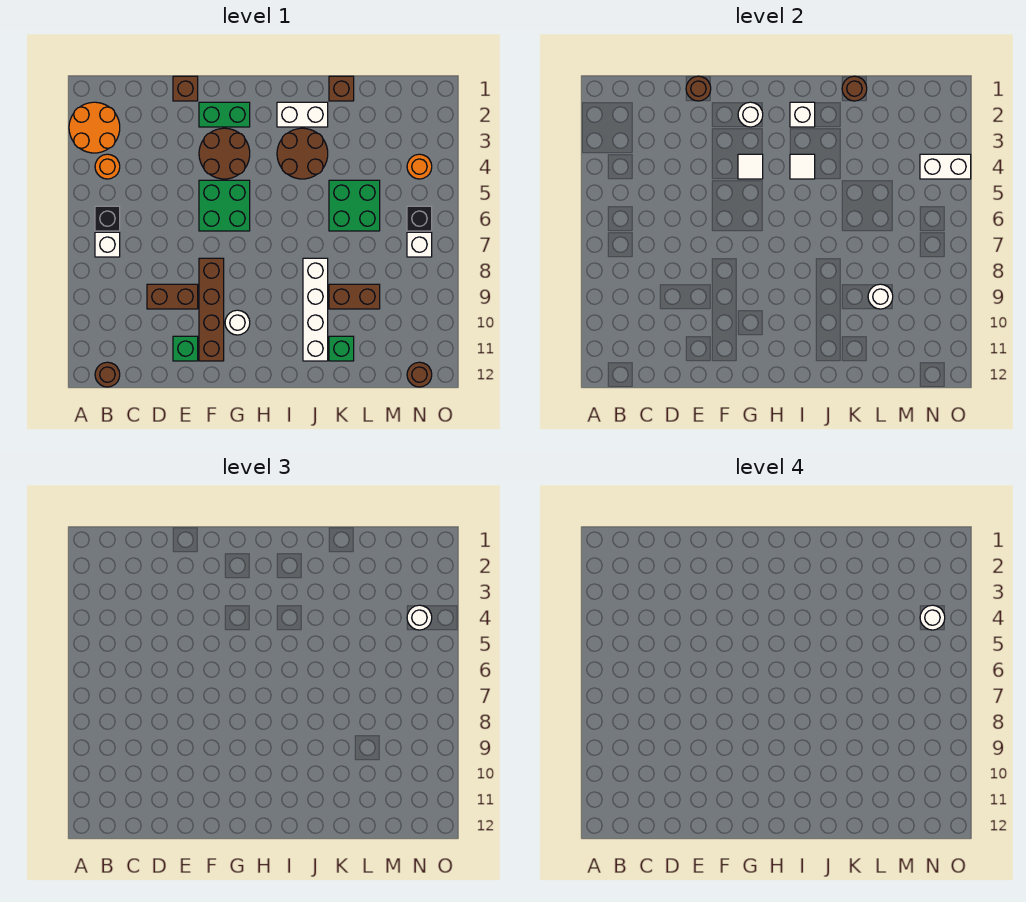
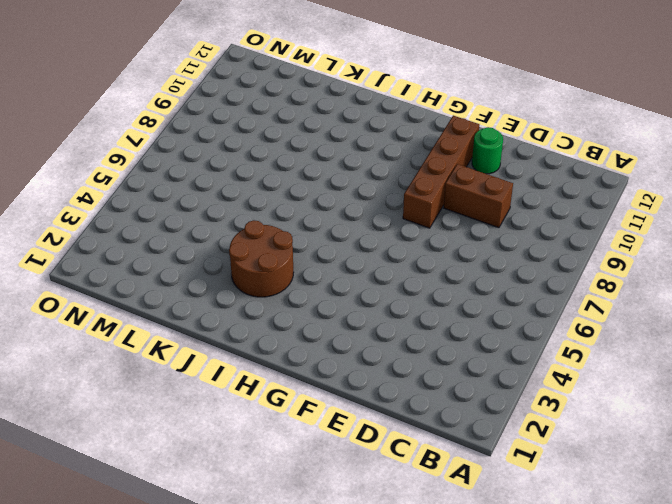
green 1x1 round brick [472,127,503,174] -> green 1x1 brick [173,336,198,361]
none -> orange 2x2 round brick [69,102,120,153]
none -> orange 1x1 round brick [95,154,120,179]
none -> black 1x1 brick [95,206,120,231]
none -> white 1x1 brick [95,232,120,257]

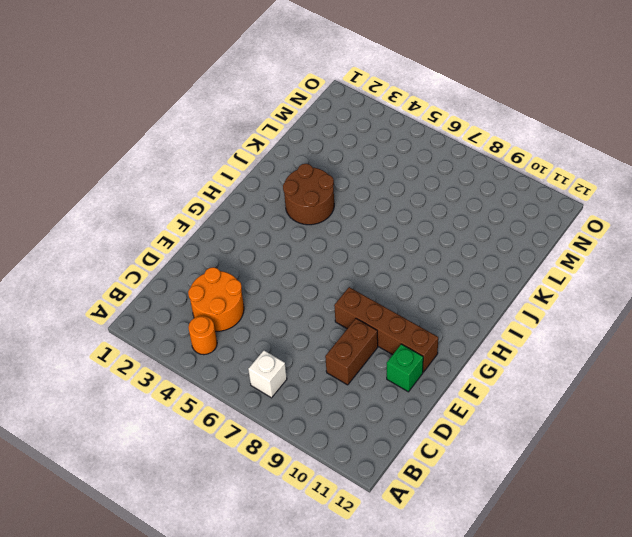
orange 2x2 round brick [188,267,244,331] -> orange 2x2 round brick moved to [69,102,120,153]
none -> black 1x1 brick [95,206,120,231]
none -> brown 1x1 round brick [95,362,120,387]
none -> brown 1x1 brick [173,76,198,101]
none -> green 1x2 brick [199,102,250,127]

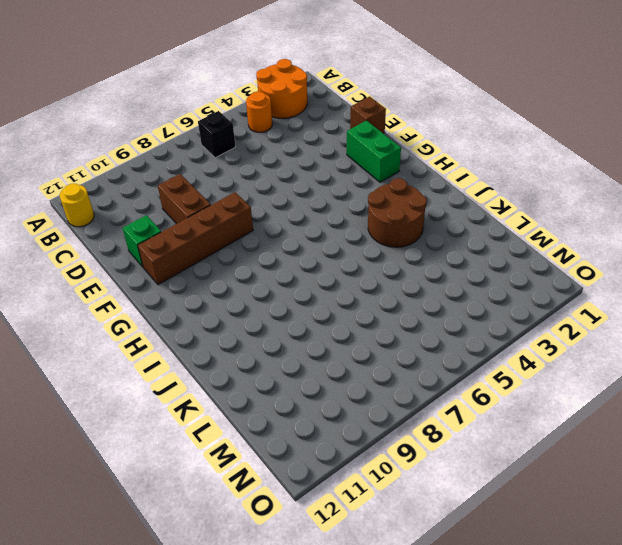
yellow 1x1 round brick [60,184,94,227] -> brown 1x1 round brick [95,362,120,387]
none -> white 1x1 brick [95,232,120,257]
none -> brown 2x2 round brick [199,128,250,179]
none -> green 2x2 brick [199,180,250,231]
none -> white 1x1 round brick [225,310,250,335]

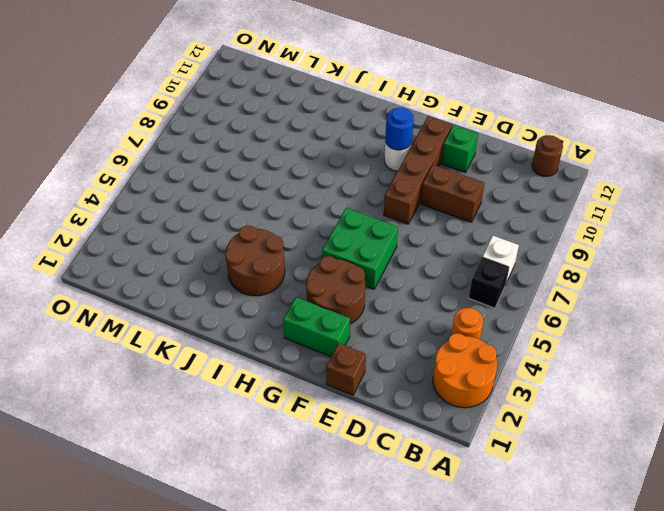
blue 1x1 round brick [385,108,414,150] -> none
none -> white 1x2 brick [277,102,328,127]
none -> white 1x4 brick [303,258,328,361]
none -> brown 1x1 brick [329,76,354,101]
none -> green 2x2 brick [329,180,380,231]

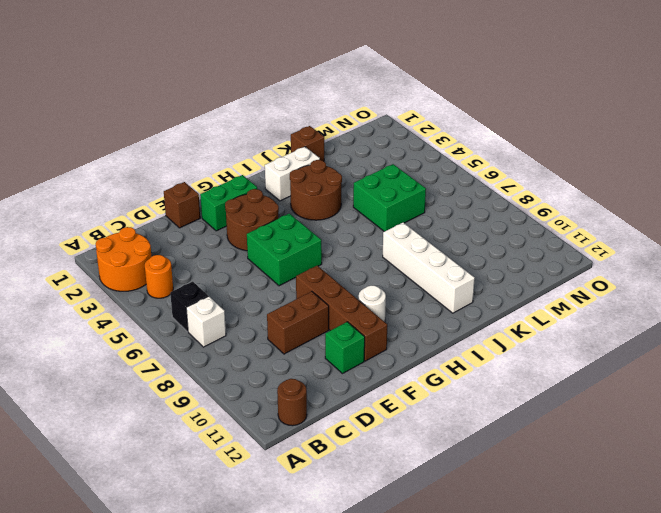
none -> brown 1x2 brick [329,284,380,309]
none -> green 1x1 brick [329,336,354,361]
none -> orange 1x1 round brick [407,154,432,179]
none -> black 1x1 brick [407,206,432,231]

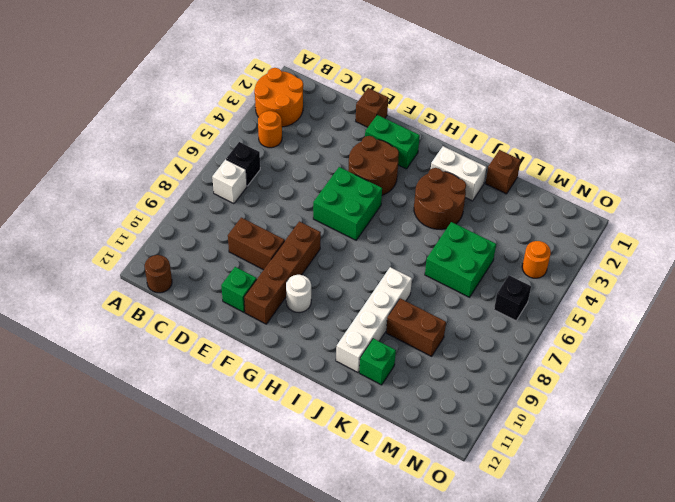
none -> white 1x1 brick [407,232,432,257]
none -> brown 1x1 round brick [407,362,432,387]
none -> brown 1x1 round brick [686,76,711,101]
none -> white 1x1 round brick [738,102,763,127]

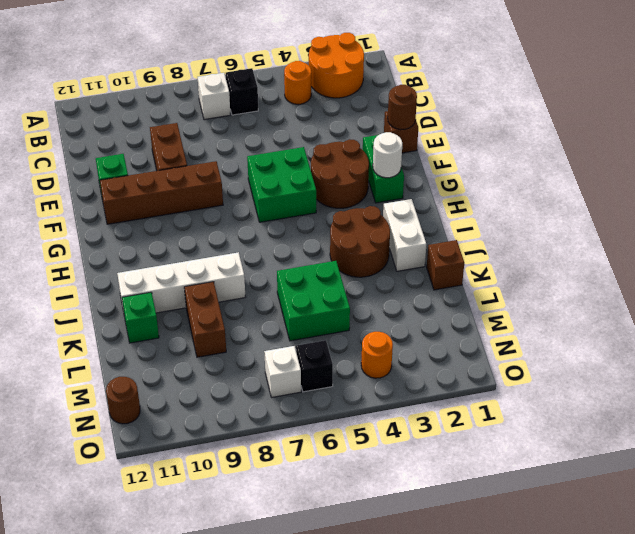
none -> brown 1x1 round brick [95,362,120,387]
none -> white 1x1 round brick [225,310,250,335]
none -> white 1x1 tile [738,154,763,179]
none -> white 1x1 brick [790,102,815,127]

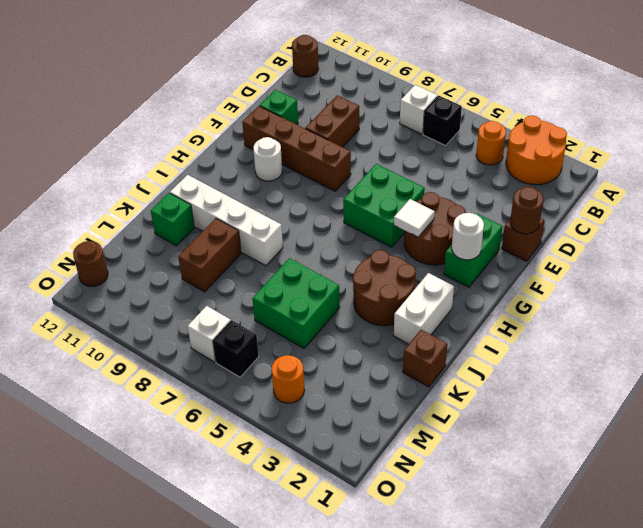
none -> white 1x1 brick [790,102,815,127]
none -> white 1x1 tile [790,154,815,179]
none -> brown 1x1 round brick [842,76,867,101]
none -> white 1x1 round brick [868,284,893,309]

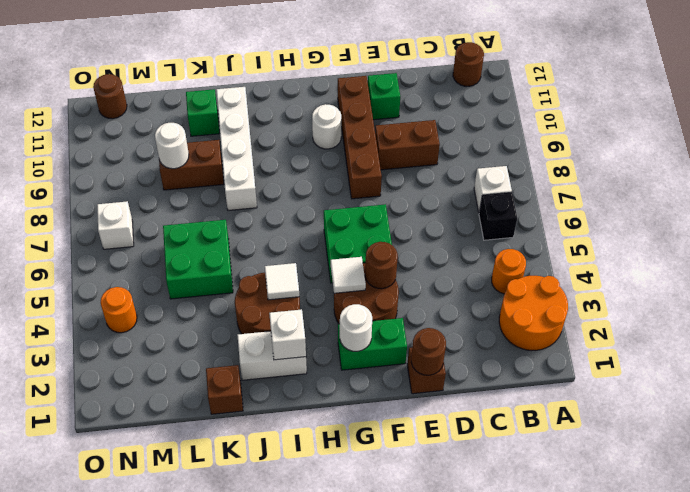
brown 1x1 round brick [365,242,398,289] -> brown 1x1 round brick moved to [842,76,867,101]
none -> black 1x1 brick [407,206,432,231]
none -> white 1x2 brick [920,154,971,179]
none -> white 1x1 round brick [407,605,432,630]
none -> white 1x1 round brick [920,605,945,630]

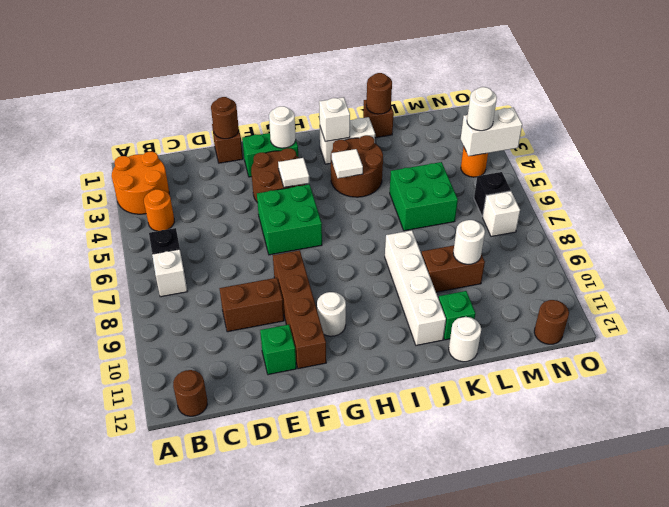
white 1x1 round brick [449,317,481,362] -> white 1x1 round brick moved to [920,605,945,630]

